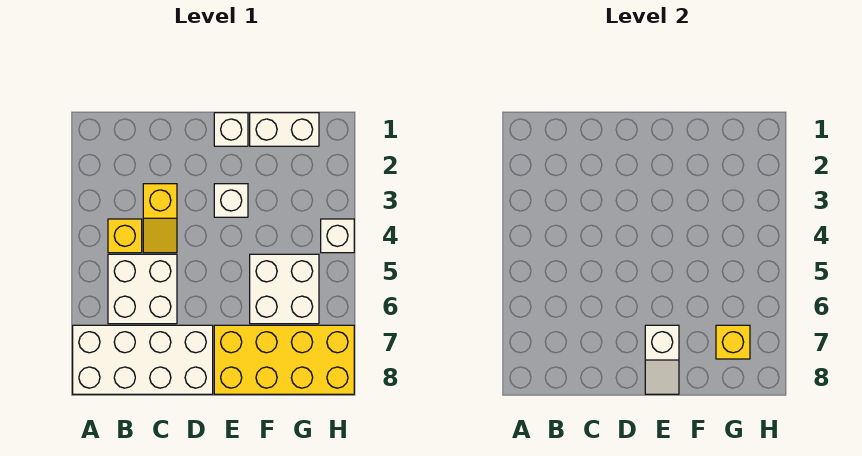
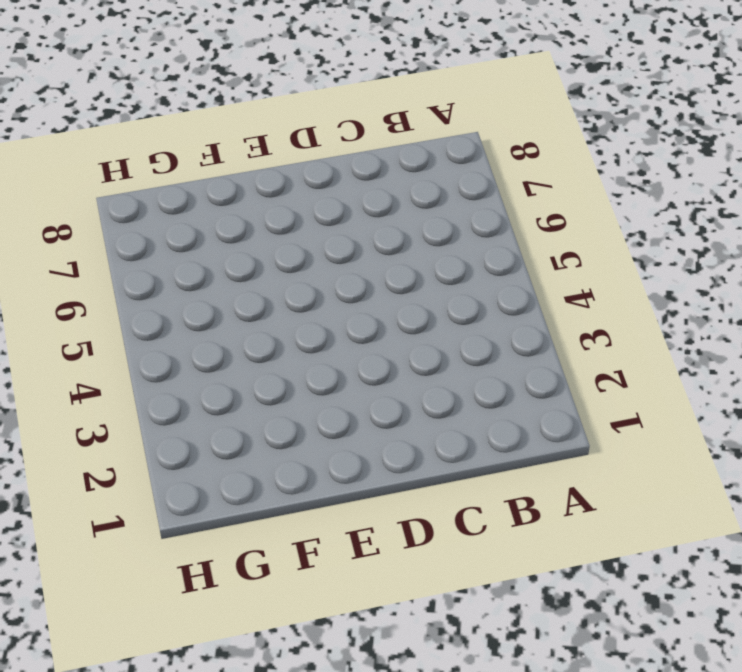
none -> white 2x4 brick [73,325,213,394]
none -> yellow 1x1 brick [108,219,142,253]
none -> white 2x2 brick [108,254,177,324]

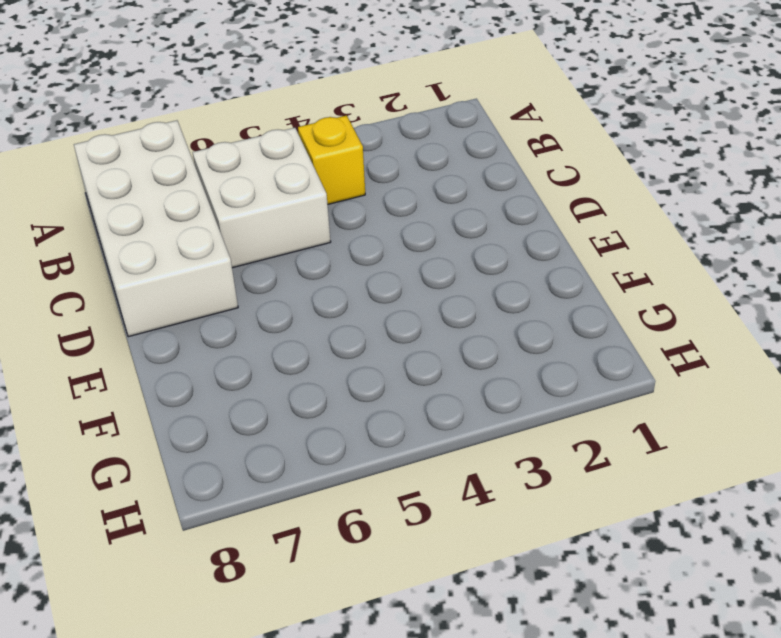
none -> yellow 1x2 slope [143,184,177,253]
none -> white 1x1 brick [214,113,248,146]
none -> white 1x1 brick [214,184,248,217]

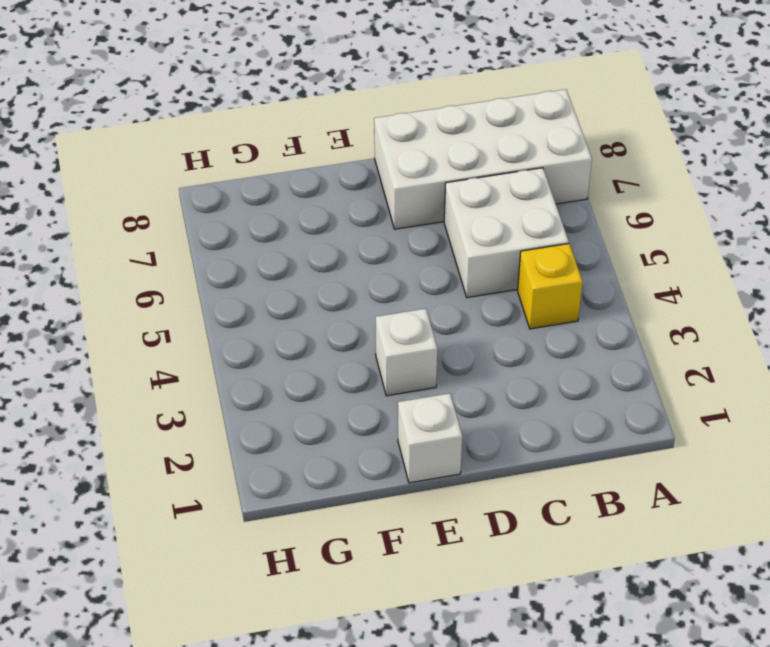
none -> yellow 1x2 slope [143,184,177,253]
none -> yellow 2x4 brick [214,325,354,394]
none -> white 1x2 brick [250,113,319,146]

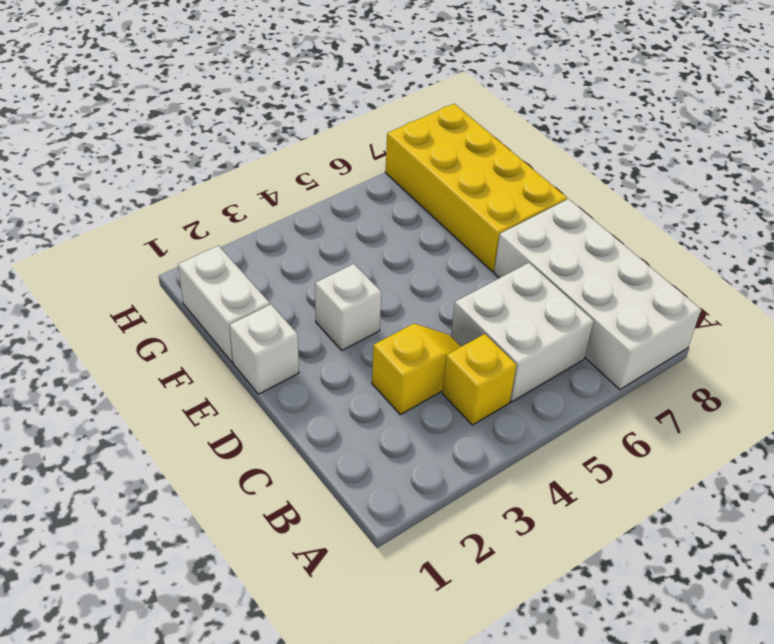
none -> white 2x2 brick [250,254,319,324]
none -> white 1x1 brick [321,219,354,253]
none -> white 1x2 slope [645,325,679,394]

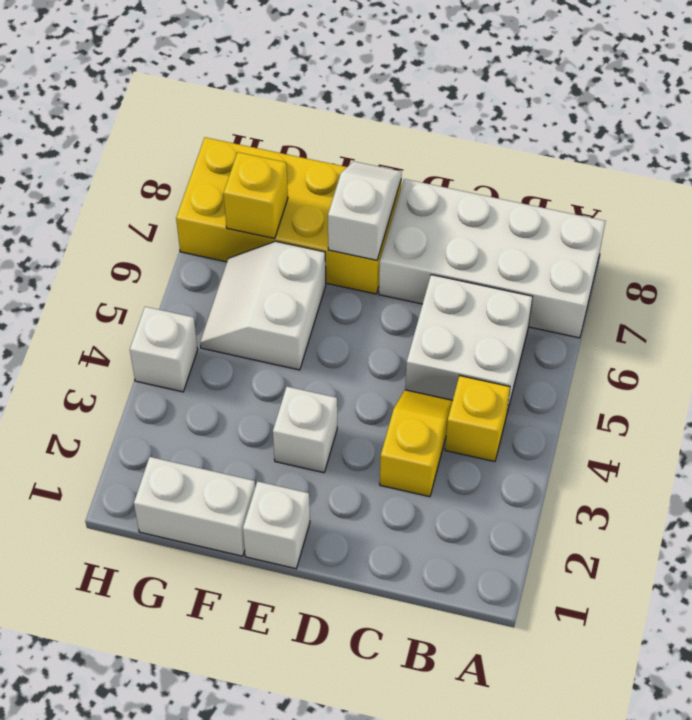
white 2x2 slope [200,241,326,370] -> white 2x2 brick [250,254,319,324]

